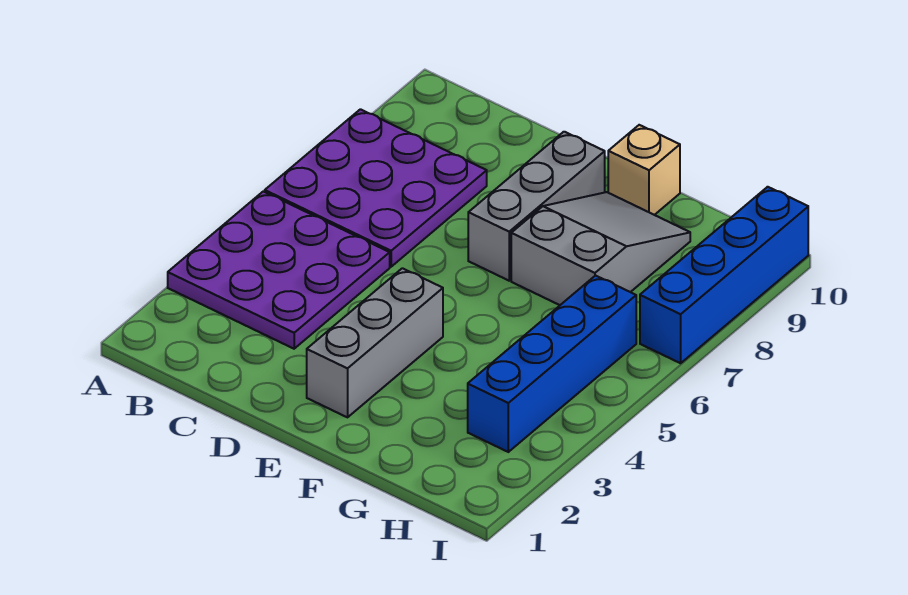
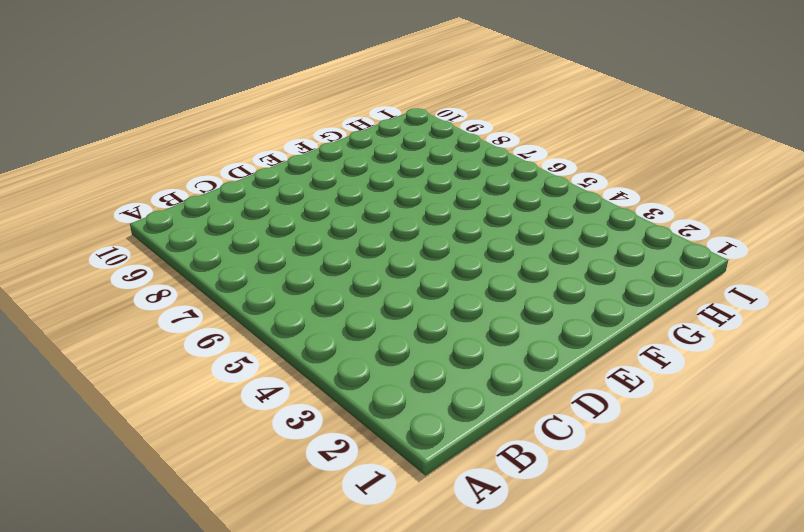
none -> purple 3x3 plate [168,191,390,349]
none -> purple 3x3 plate [265,109,487,267]

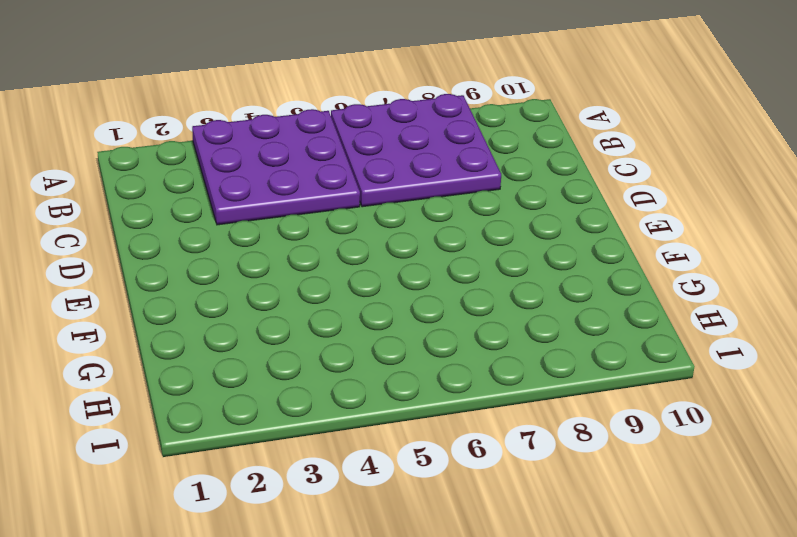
none -> grey 1x3 brick [307,268,443,417]
none -> grey 1x3 brick [468,132,605,281]

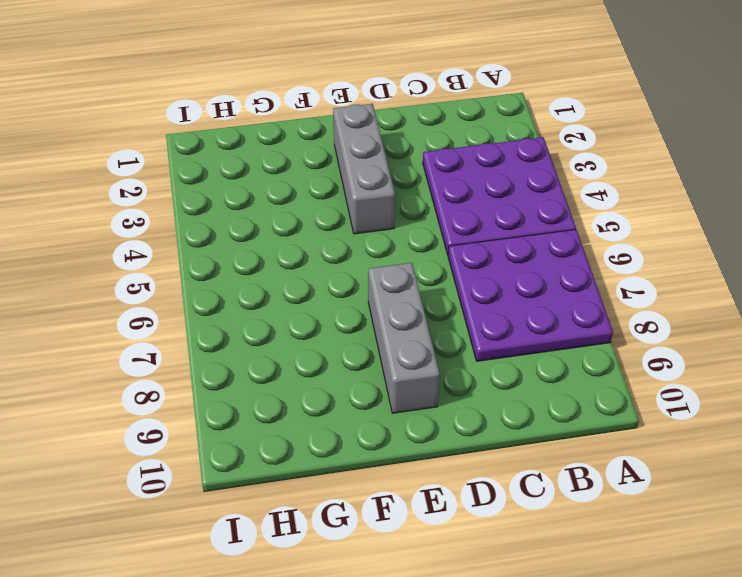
none -> grey 2x3 slope [511,192,690,305]
none -> tan 1x1 brick [608,125,680,215]

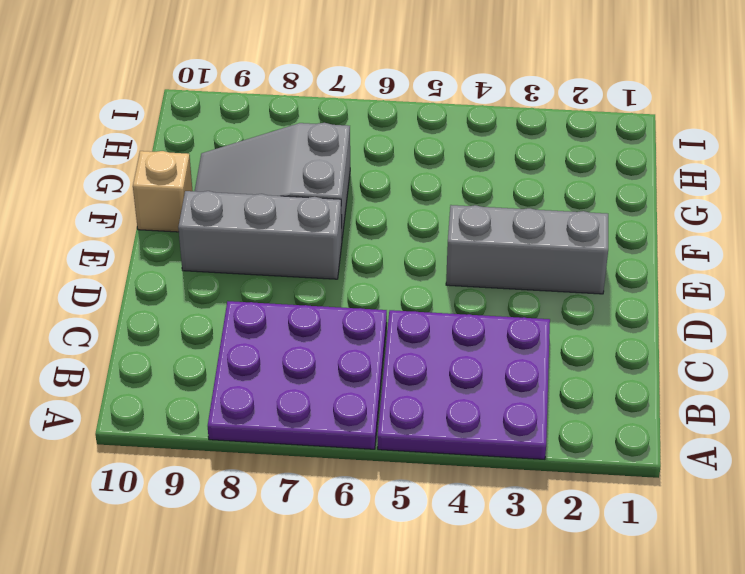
none -> blue 1x4 brick [468,276,636,452]
none -> blue 1x4 brick [640,187,808,363]

